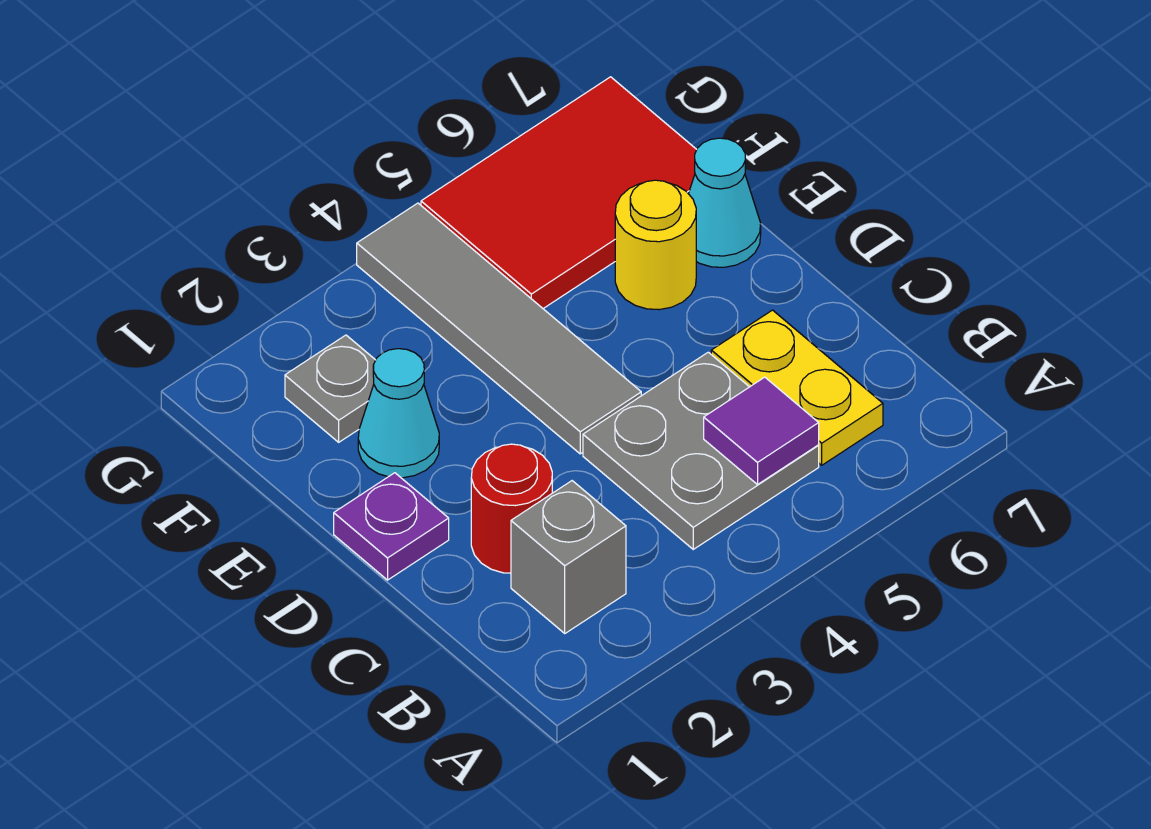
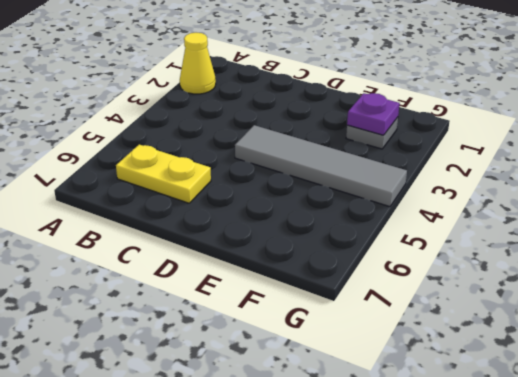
yellow 1x1 cone [180,33,216,94] -> none
purple 1x1 plate [347,93,400,135] -> purple 1x1 plate moved to [334,473,449,580]
none -> grey 1x1 brick [511,481,626,633]
none -> grey 2x2 plate [583,352,819,549]
none -> red 1x1 round brick [471,444,552,573]

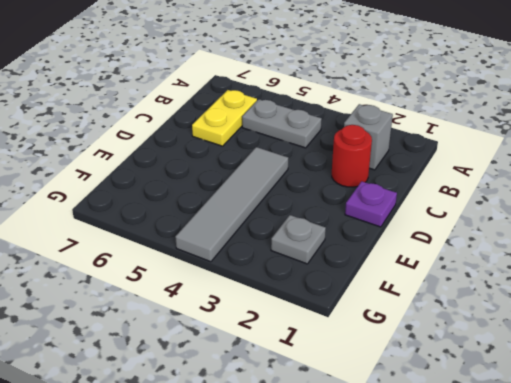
grey 1x2 plate [242,99,322,148] -> grey 2x2 plate [583,352,819,549]
none -> cyan 1x1 cone [358,349,439,478]
none -> yellow 1x1 round brick [615,180,696,310]
none -> cyan 1x1 cone [689,138,761,267]

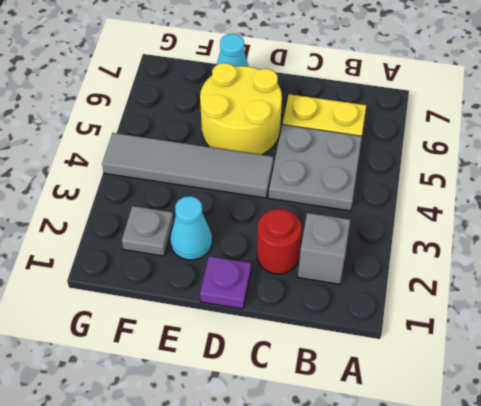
yellow 2x2 round brick [200,63,282,155] -> yellow 1x1 round brick [615,180,696,310]
none -> red 2x3 tile [421,77,697,308]
none -> purple 1x1 tile [704,377,819,484]

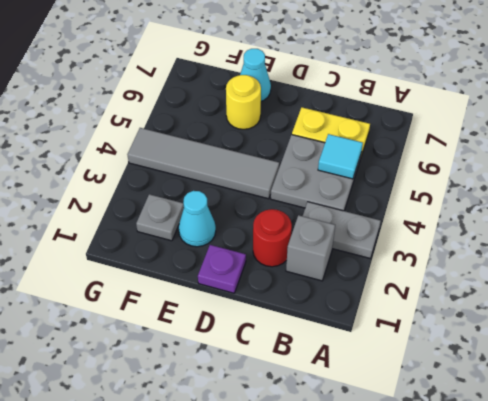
grey 1x2 plate [303,202,381,259] -> none
cyan 1x1 tile [318,134,363,179] -> purple 1x1 tile [704,377,819,484]
none -> red 2x3 tile [421,77,697,308]

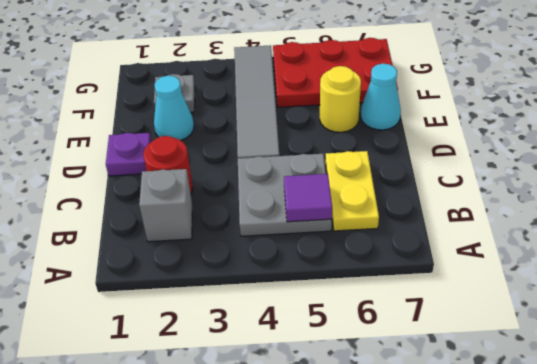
red 2x3 plate [273,38,398,107] -> red 2x3 tile [421,77,697,308]

